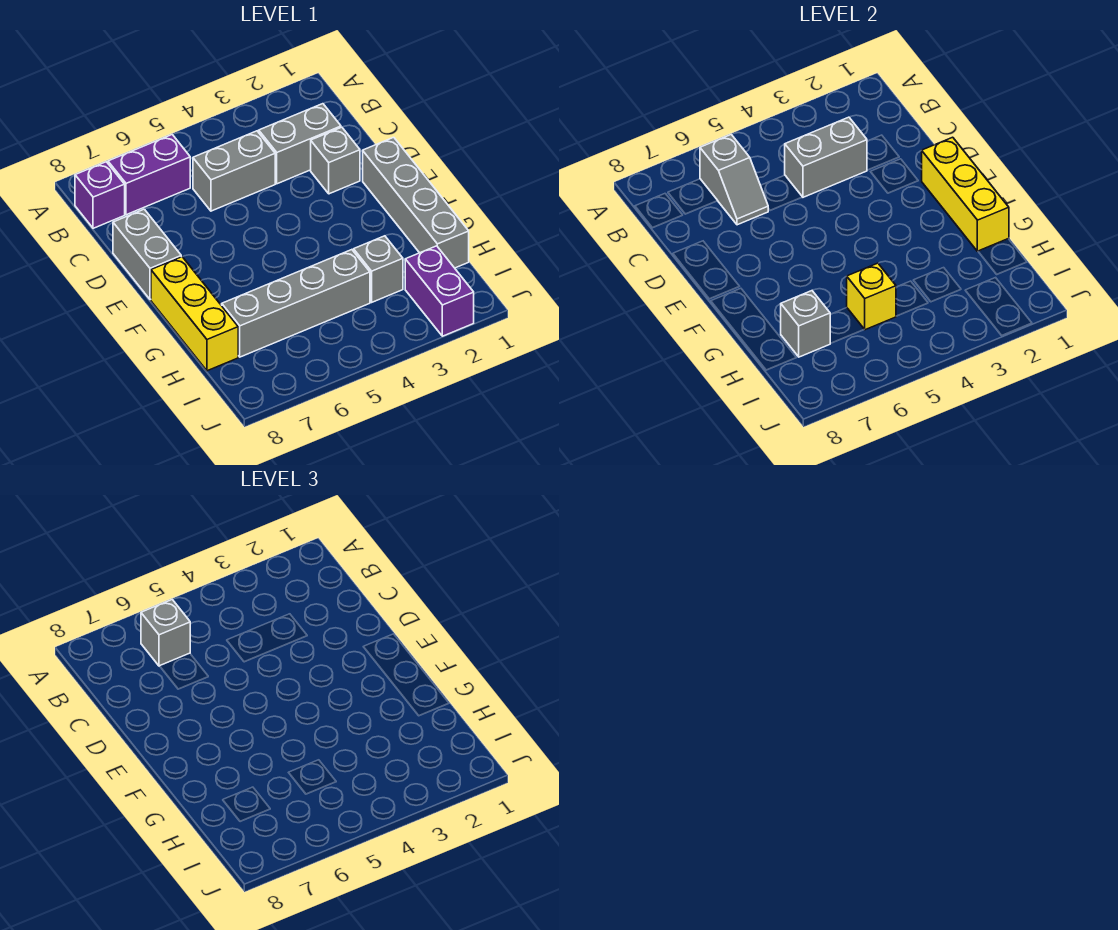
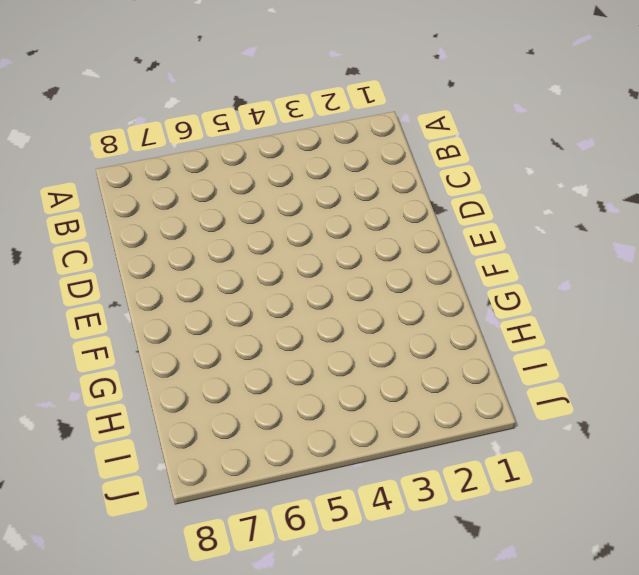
none -> purple 1x2 brick [108,135,190,215]
none -> purple 1x1 brick [75,162,125,228]
none -> grey 1x2 brick [259,104,341,184]

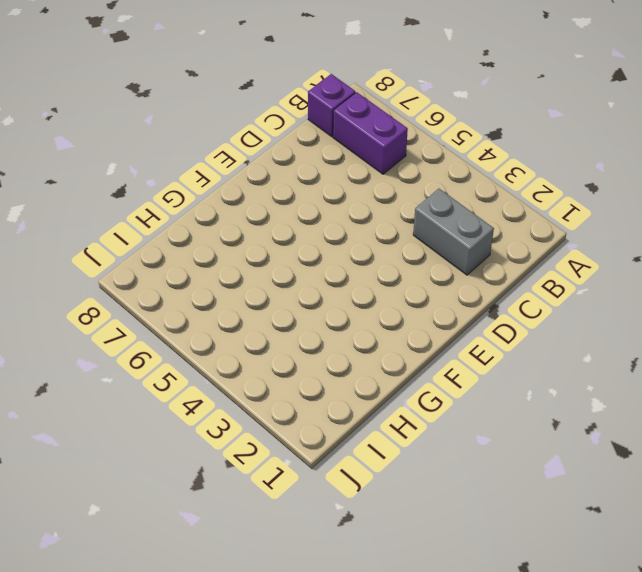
none -> grey 1x2 brick [193,131,275,211]
none -> grey 1x1 brick [311,127,360,194]
none -> grey 1x2 brick [113,209,181,300]

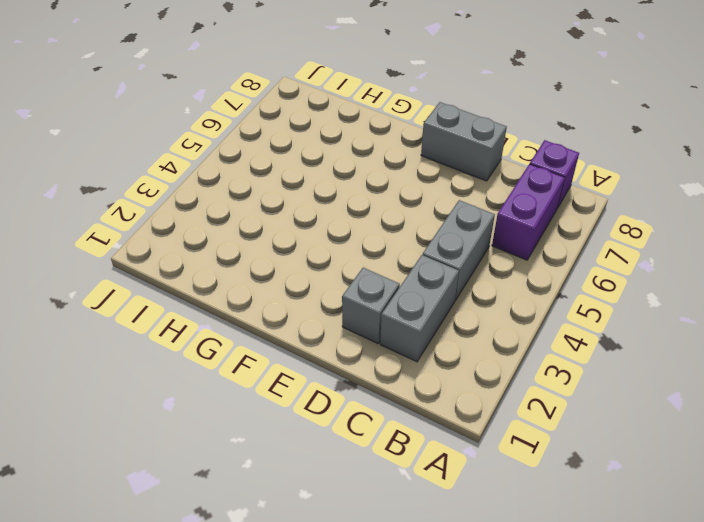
none -> grey 1x4 brick [363,137,469,268]
none -> yellow 1x3 brick [151,257,238,371]
none -> grey 1x1 brick [354,236,403,302]

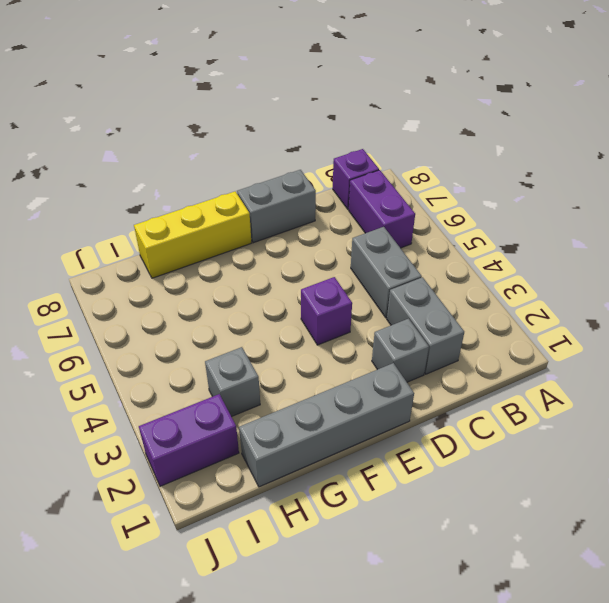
purple 1x1 brick [301,277,352,345] -> none
none -> grey 1x4 brick [222,250,370,357]
none -> grey 1x2 slope [700,135,768,225]
none -> grey 1x2 brick [785,117,867,197]

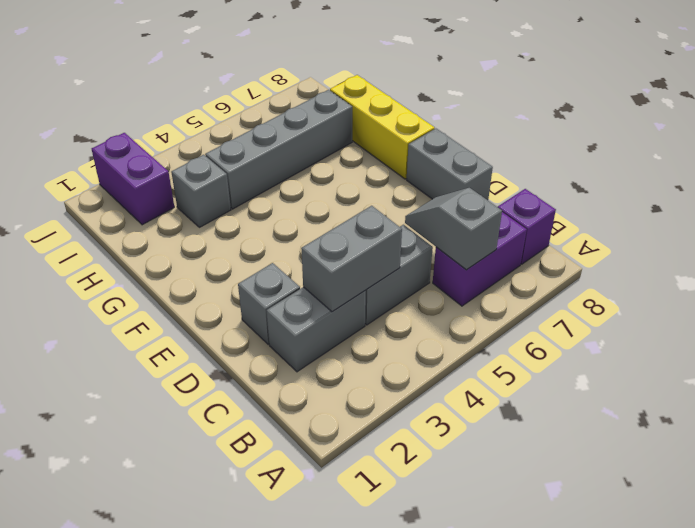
none -> grey 1x4 brick [363,137,469,268]
none -> yellow 1x3 brick [922,137,1009,251]
none -> yellow 1x1 brick [847,263,896,330]

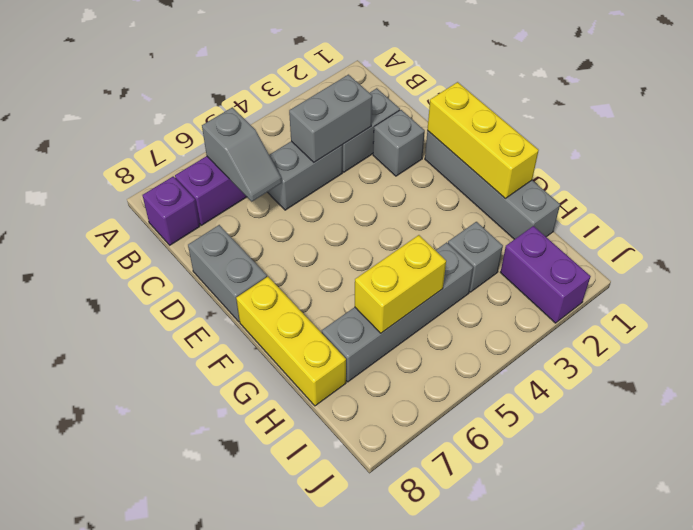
yellow 1x2 brick [355,235,446,333] -> yellow 1x1 brick [847,263,896,330]
none -> grey 1x1 brick [781,291,831,357]
none -> grey 1x1 brick [141,600,190,666]

